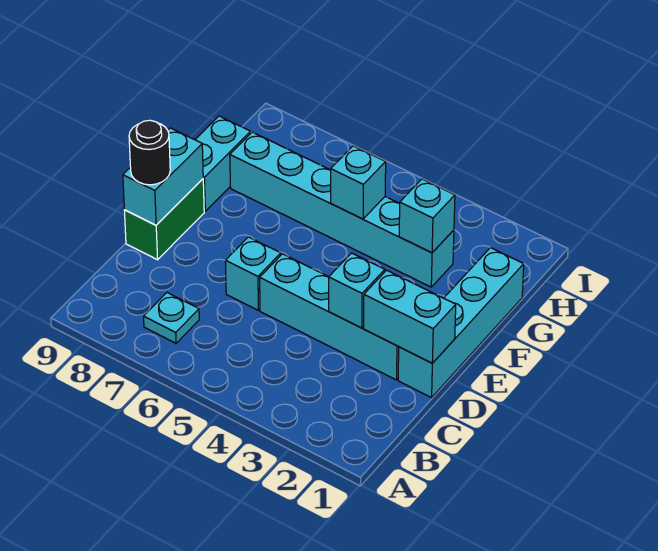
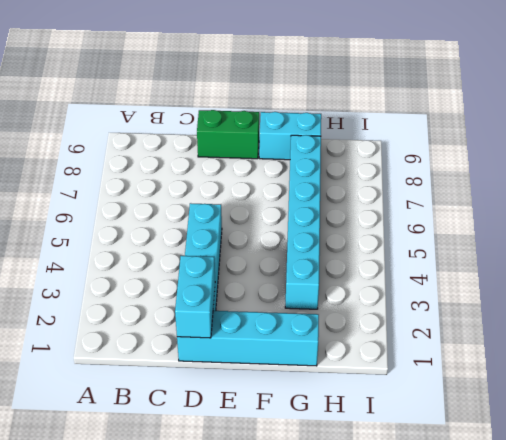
none -> cyan 1x1 plate [144,293,199,343]
none -> cyan 1x1 brick [225,237,281,311]
none -> cyan 1x1 brick [329,253,385,328]

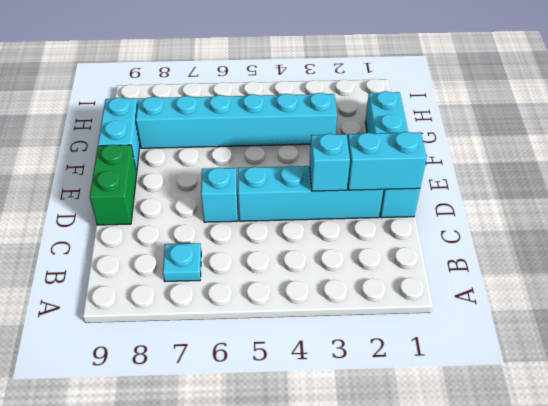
none -> cyan 1x2 brick [123,128,203,225]
none -> cyan 1x1 brick [399,179,455,253]
none -> cyan 1x1 brick [331,146,386,219]

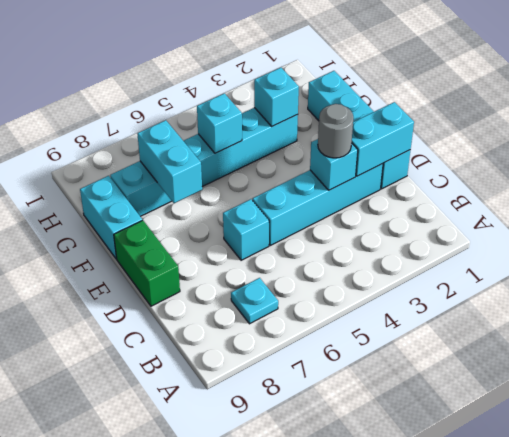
grey 1x1 round brick [318,104,353,158] -> none
cyan 1x2 brick [137,120,202,203] -> cyan 1x2 brick moved to [123,128,203,225]
none -> black 1x1 round brick [129,120,170,185]

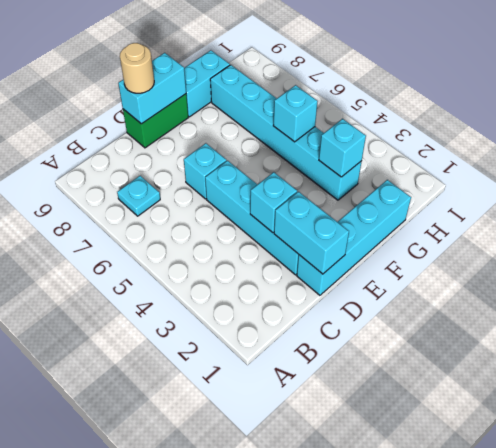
tan 1x1 round brick [120,43,154,93] -> black 1x1 round brick [129,120,170,185]

